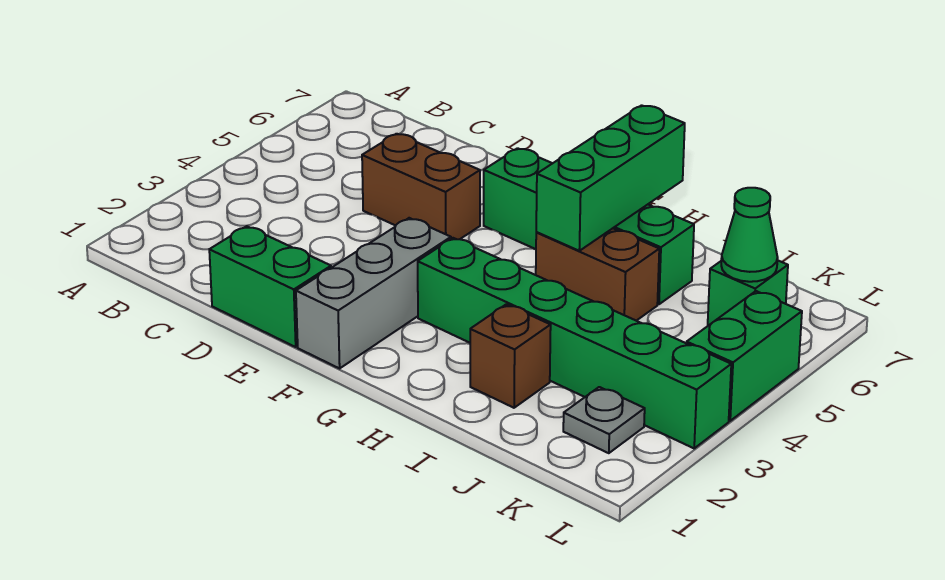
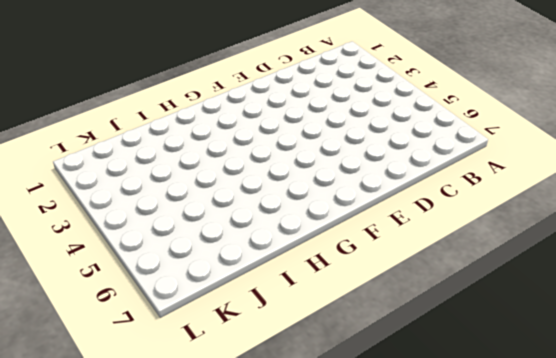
none -> green 1x2 brick [209,226,331,347]
none -> brown 1x2 brick [362,134,480,239]
none -> grey 1x3 brick [296,218,451,368]

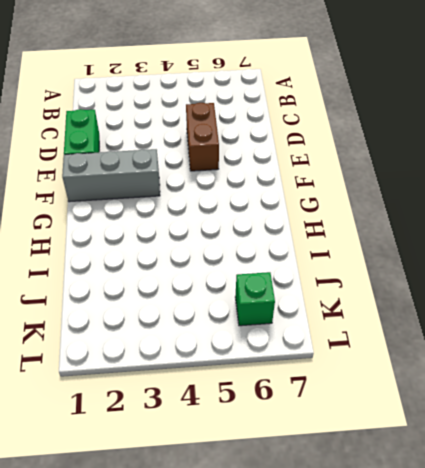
none -> green 1x4 brick [484,148,694,304]
none -> green 1x6 brick [418,238,731,448]
none -> brown 1x2 brick [536,228,659,321]

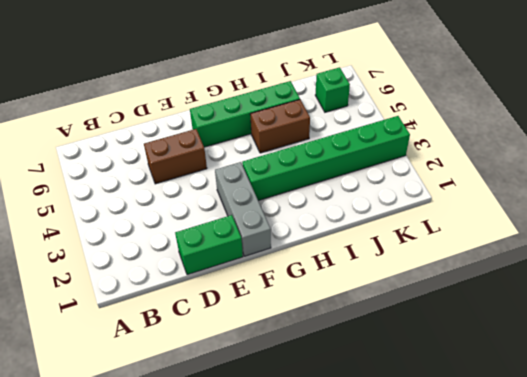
none -> brown 1x1 brick [470,304,551,408]
none -> grey 1x1 plate [563,387,645,453]
none -> green 1x2 brick [687,291,802,421]

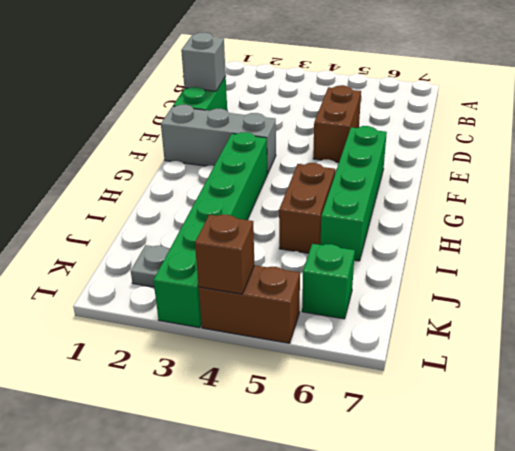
grey 1x1 brick [181,32,226,91] -> none
brown 1x2 brick [199,265,300,343] -> green 1x2 brick [687,291,802,421]
brown 1x1 brick [195,215,254,294] -> brown 1x1 brick moved to [470,304,551,408]
none -> green 1x3 brick [536,105,685,251]
none -> green 1x1 cone [721,188,778,282]

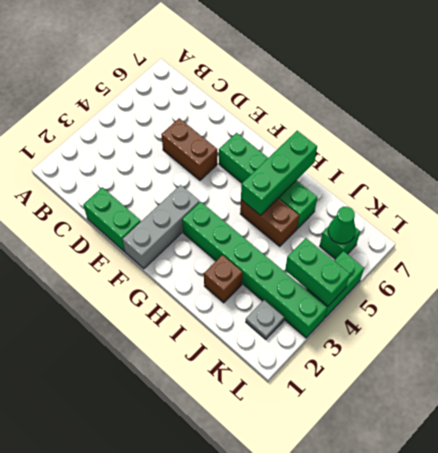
green 1x2 brick [285,238,350,306] -> none

